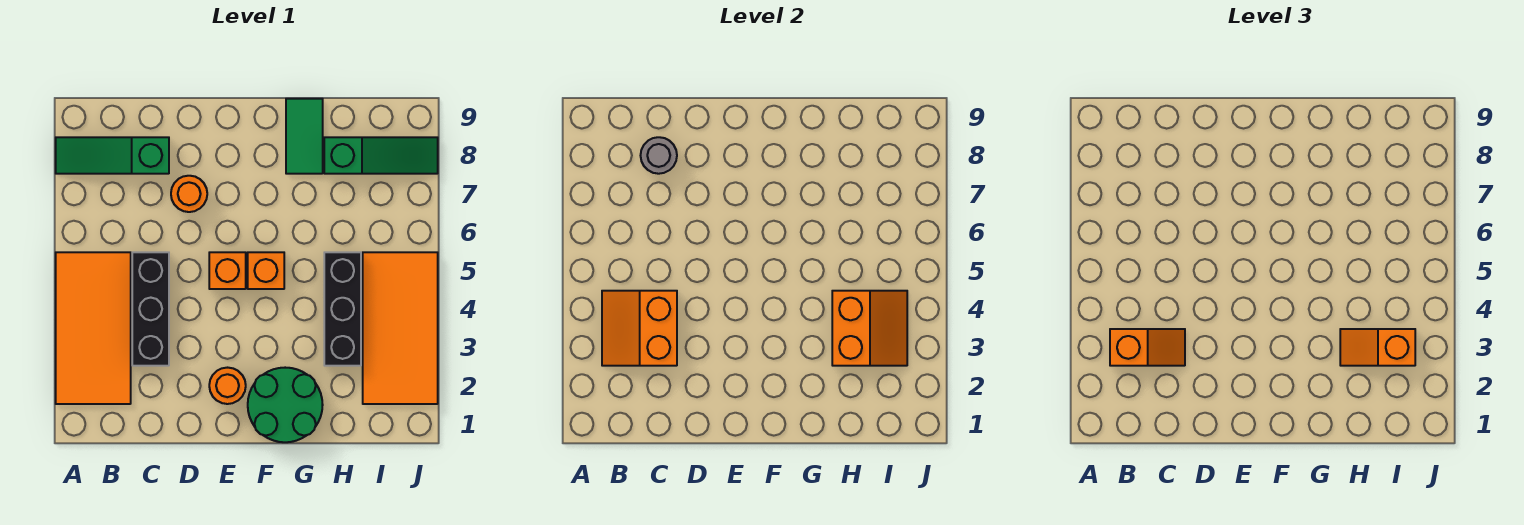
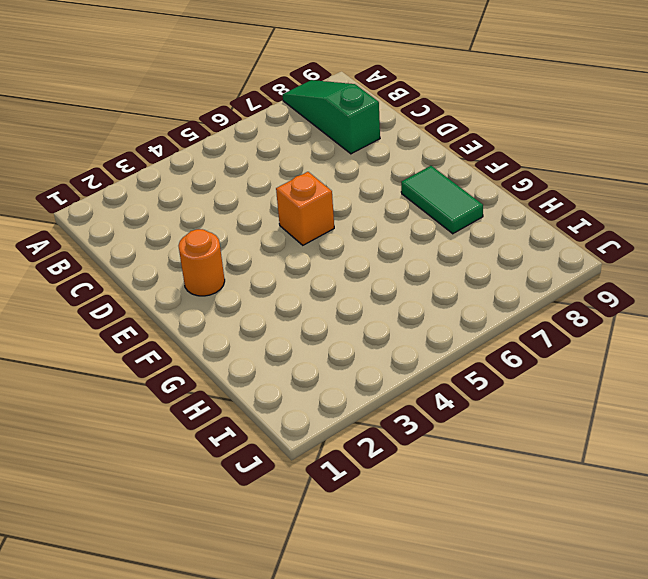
green 1x2 tile [401,166,483,234] -> green 1x2 tile turned to [286,99,323,174]
none -> orange 2x4 tile [56,252,131,404]
none -> black 1x3 brick [132,252,169,366]
none -> orange 1x1 round brick [171,176,207,212]

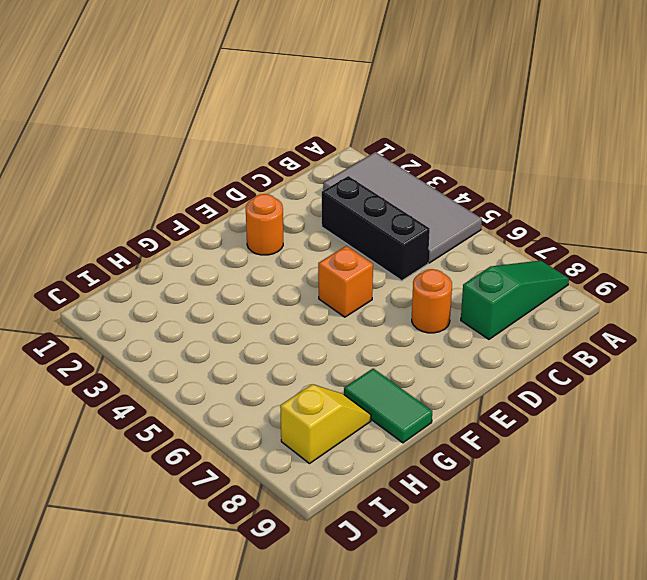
grey 2x4 tile [323,152,482,263] -> orange 2x4 tile [56,252,131,404]
yellow 1x2 slope [280,384,371,464] -> green 1x3 slope [324,137,438,174]
none -> green 2x2 round brick [248,368,323,442]
none -> orange 1x1 brick [248,252,284,289]
none -> black 1x3 brick [324,252,361,366]

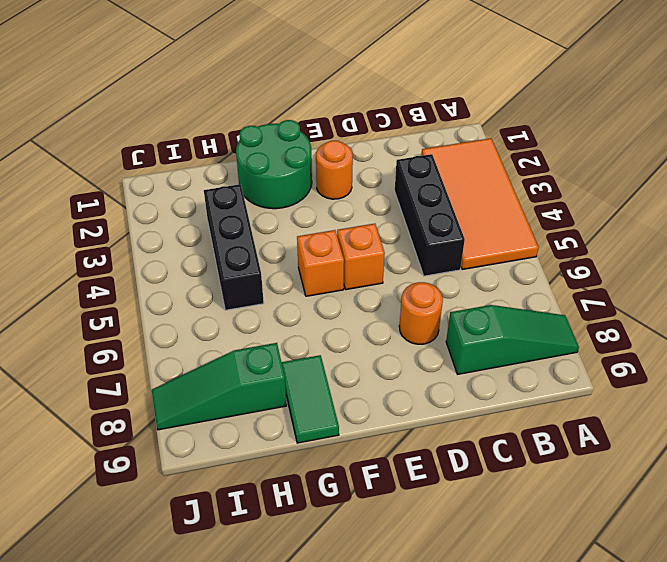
none -> orange 2x4 tile [363,252,438,404]
none -> orange 2x2 slope [602,291,677,366]
none -> grey 1x1 round brick [641,137,677,174]

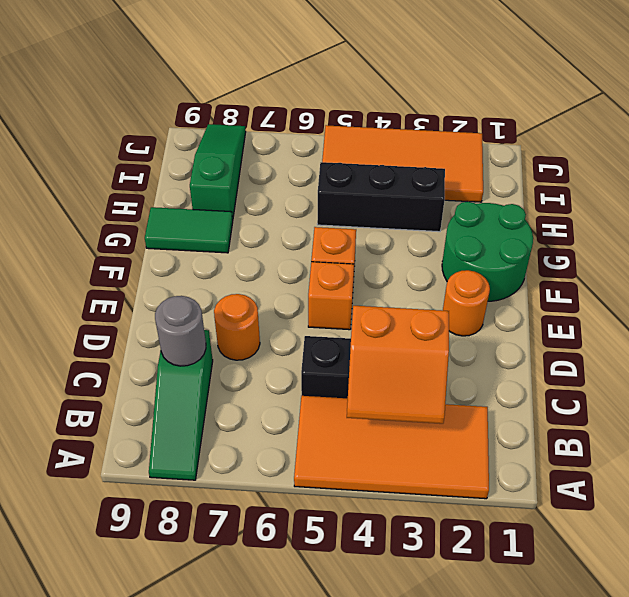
none -> orange 2x2 slope [832,291,907,366]
none -> orange 1x2 slope [1110,329,1185,366]
none -> orange 1x2 slope [1340,329,1415,366]

